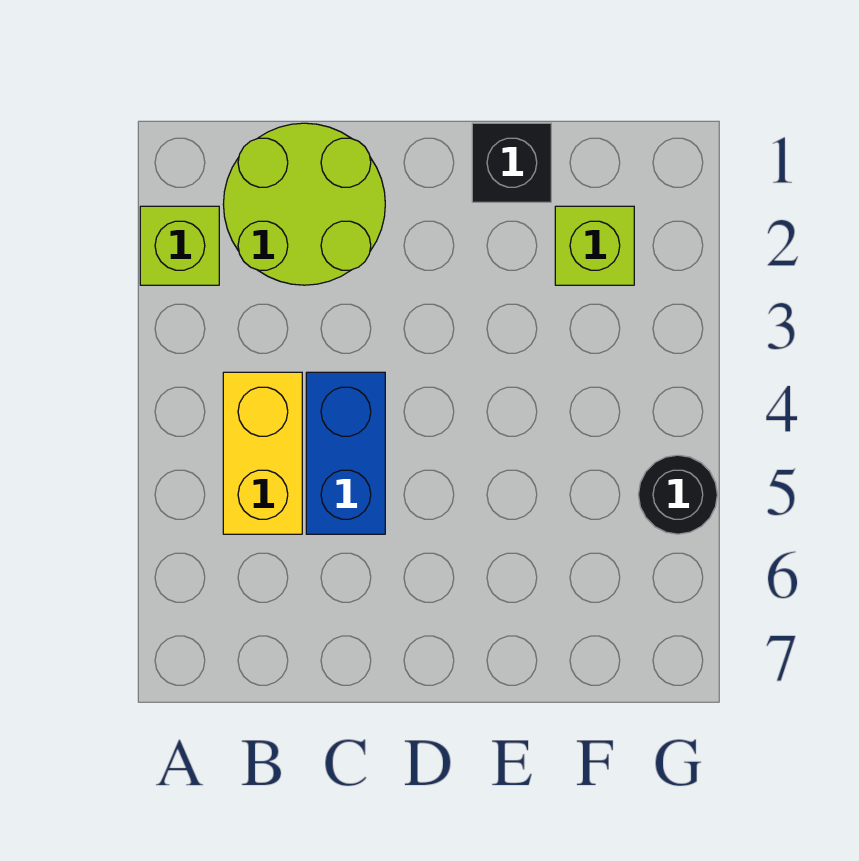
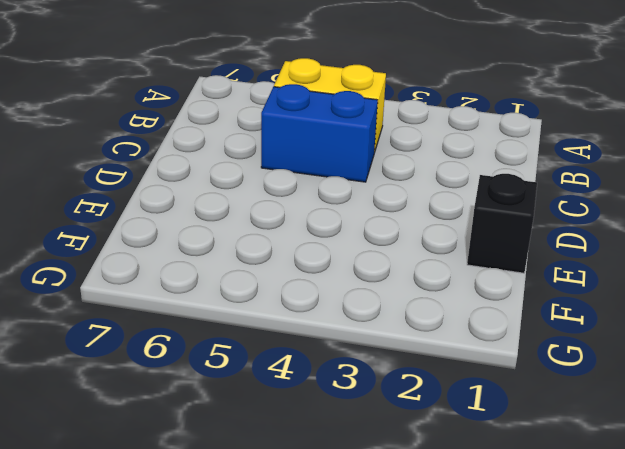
none -> lime 1x1 brick [140,206,219,285]
none -> lime 2x2 round brick [223,123,385,285]

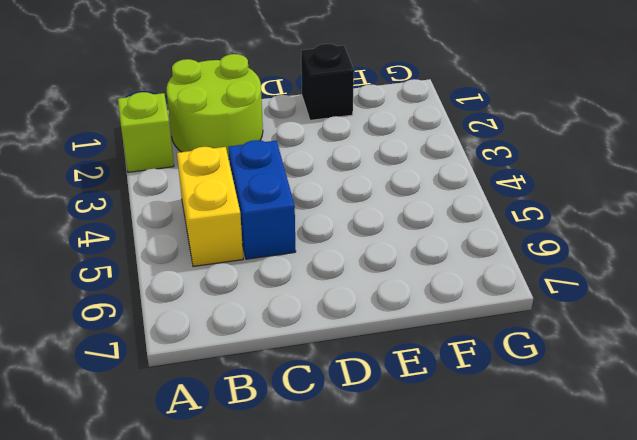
none -> lime 1x1 brick [555,206,634,285]
none -> black 1x1 round brick [638,455,717,534]

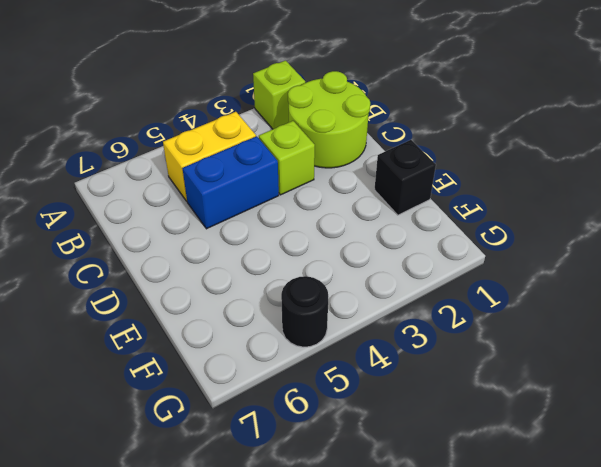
lime 1x1 brick [259,121,315,195] -> lime 1x1 brick moved to [555,206,634,285]

